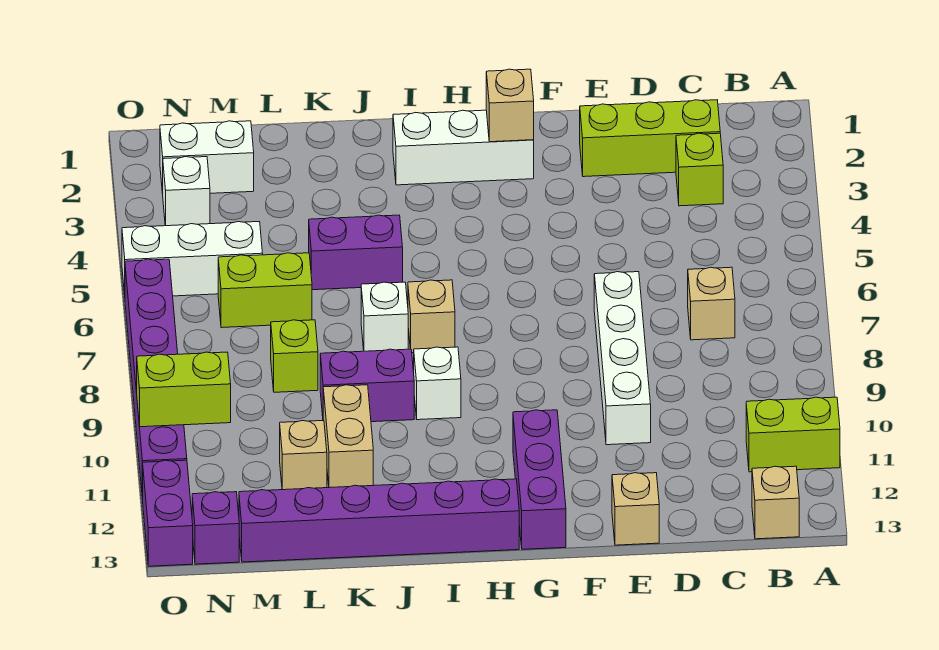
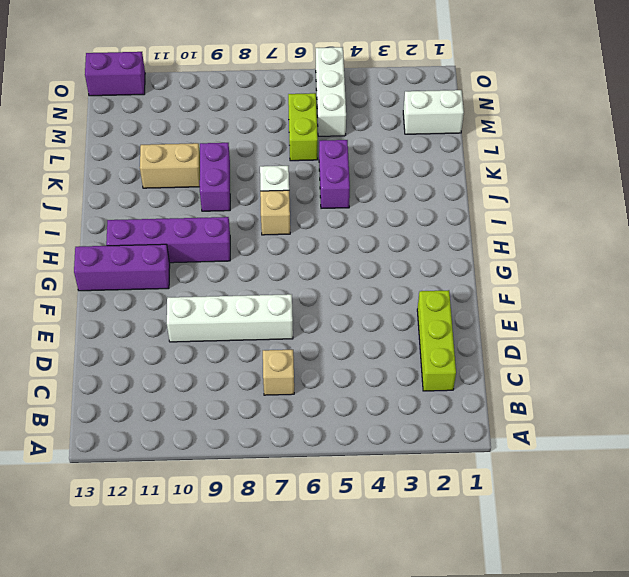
purple 1x4 brick [106,217,230,263] -> none
white 1x2 brick [403,90,464,134] -> white 1x2 brick turned to [160,121,254,194]
none -> lime 1x2 brick [746,397,840,472]
none -> tan 1x1 brick [752,466,799,539]
none -> lime 1x1 brick [676,133,723,206]

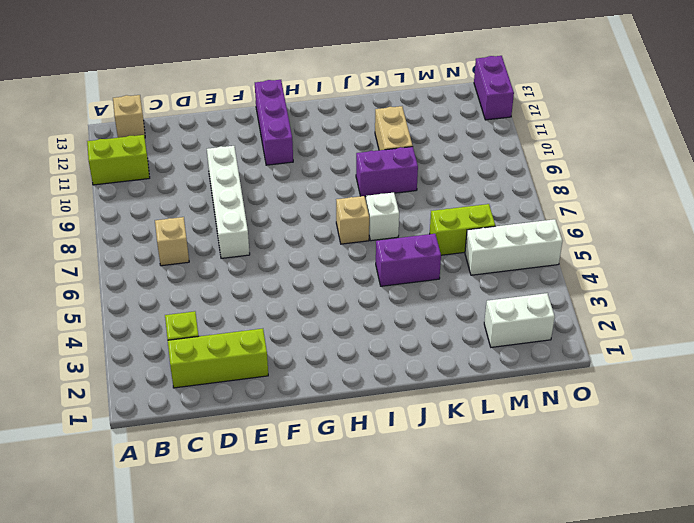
none -> tan 1x1 brick [612,473,659,545]
none -> white 1x3 brick [393,110,534,185]
none -> purple 1x6 brick [239,479,519,562]

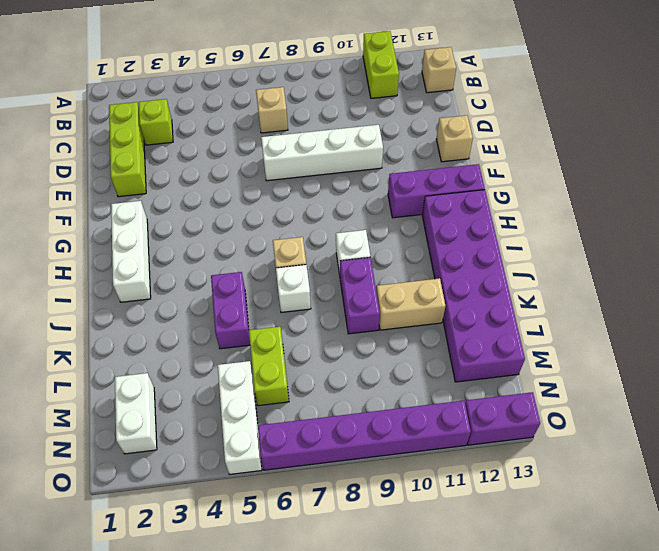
purple 2x6 brick [422,190,525,382] -> purple 1x6 brick [239,479,519,562]
none -> lime 1x1 brick [271,320,318,392]
none -> tan 1x1 brick [280,420,327,490]
none -> white 1x1 brick [163,157,210,226]

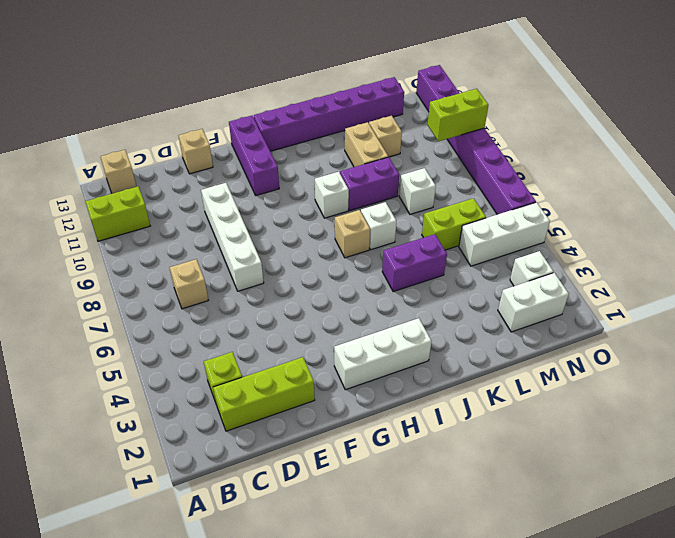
white 1x1 brick [399,168,436,214] -> lime 1x1 brick [271,320,318,392]
none -> purple 1x1 brick [192,492,239,564]
none -> tan 1x1 brick [486,69,534,142]

